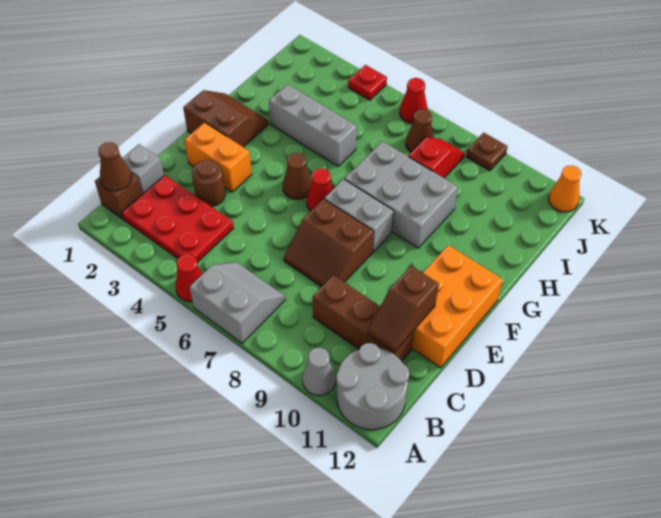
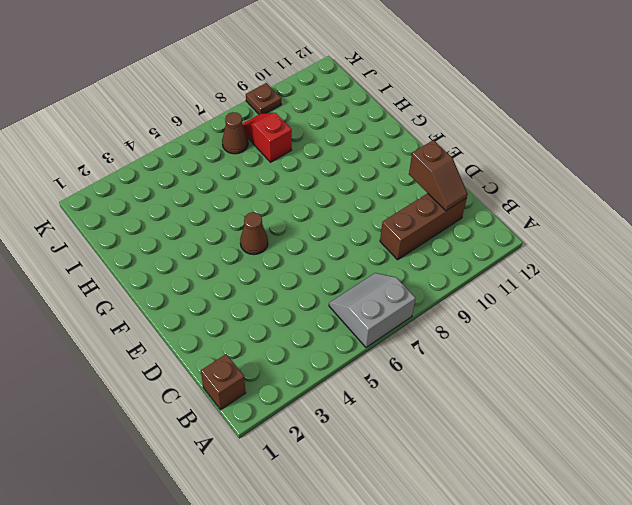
none -> red 1x1 cone [176,254,202,302]
none -> grey 1x1 cone [302,348,336,396]
none -> grey 2x2 round brick [336,343,409,430]

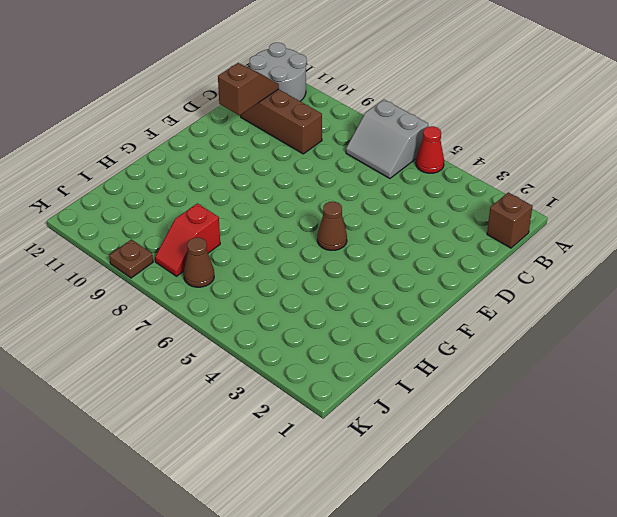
none -> grey 1x1 cone [302,348,336,396]
none -> red 2x3 plate [122,175,234,262]
none -> grey 1x1 brick [123,144,164,194]

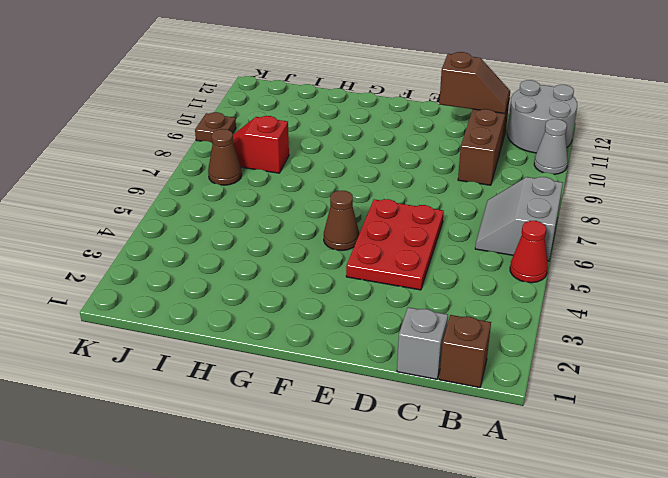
red 2x3 plate [346,199,444,290] -> red 2x3 plate moved to [122,175,234,262]
none -> brown 1x1 round brick [192,160,225,207]
none -> brown 2x2 slope [284,199,374,287]
none -> orange 2x3 brick [412,245,503,368]

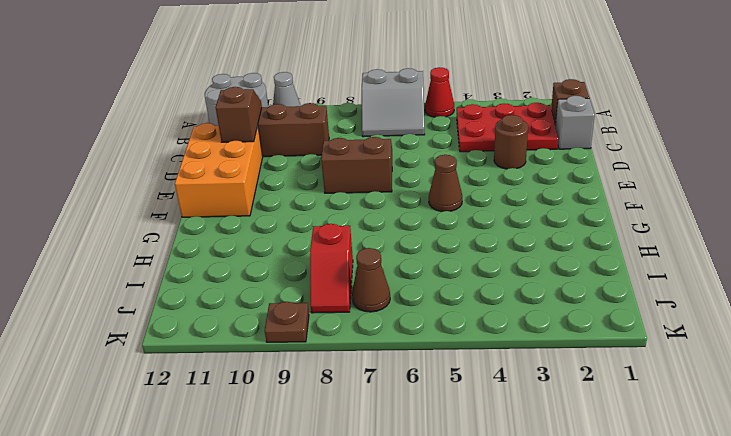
none -> orange 1x2 brick [184,122,252,192]
none -> brown 2x2 slope [183,90,269,147]
none -> red 1x1 cone [307,168,333,211]

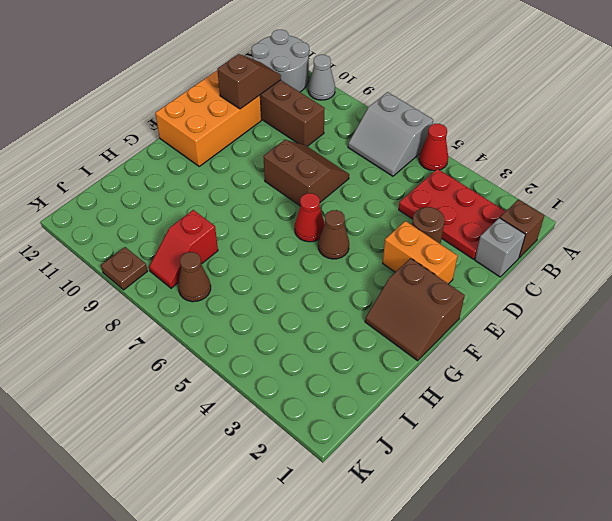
none -> grey 1x2 brick [324,179,393,252]
none -> grey 2x3 brick [345,141,458,248]
none -> grey 1x3 brick [269,84,357,166]

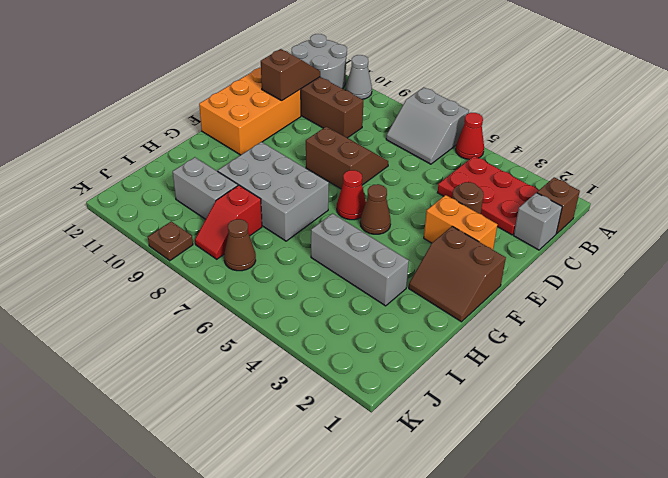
grey 1x2 brick [173,157,238,219] -> grey 1x2 brick moved to [324,179,393,252]
none -> red 1x1 plate [348,65,387,100]
none -> red 1x1 cone [400,78,428,123]
none -> orange 1x1 cone [549,166,581,212]

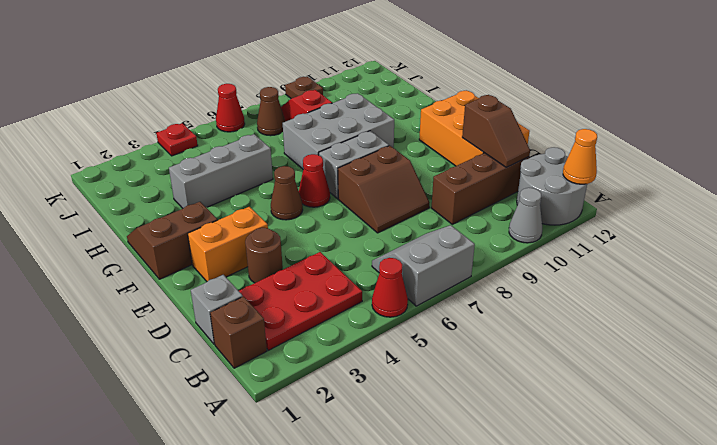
orange 1x1 cone [563,129,597,184] -> orange 1x1 cone moved to [549,166,581,212]
none -> brown 1x1 cone [99,142,131,191]

